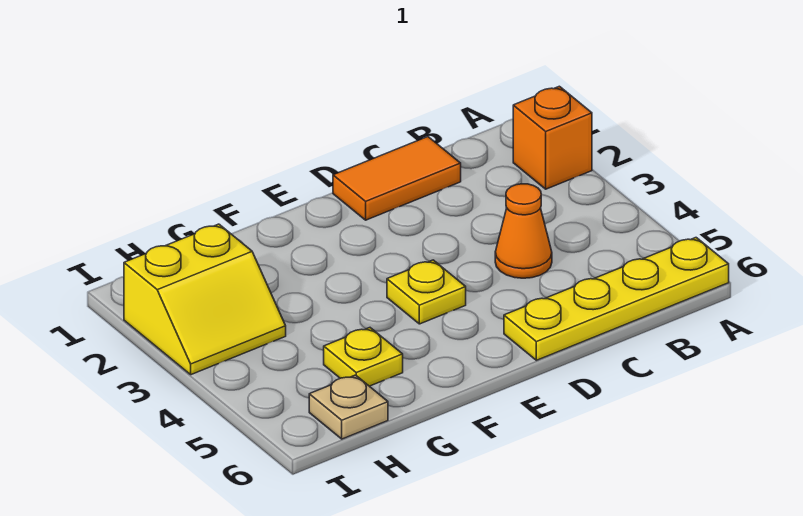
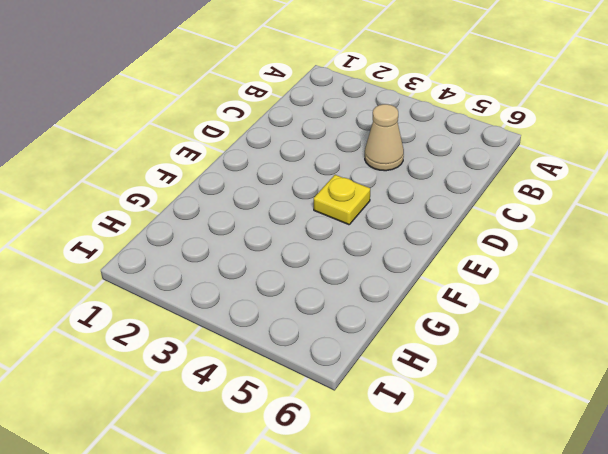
tan 1x1 cone [365,104,404,171] -> orange 1x1 cone [495,184,552,278]
none -> orange 1x1 brick [513,86,592,189]
none -> yellow 1x4 plate [504,238,729,360]

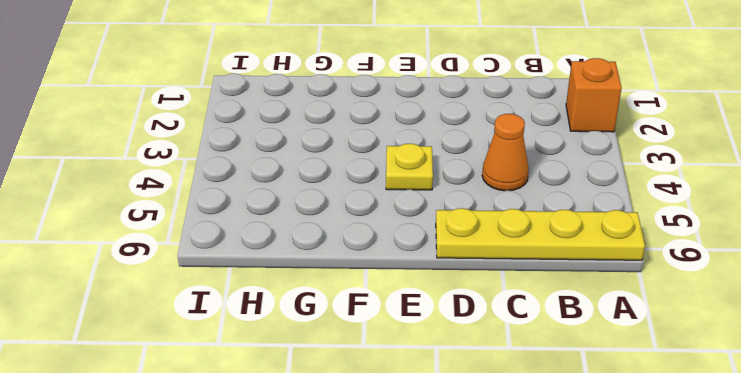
none -> orange 1x2 tile [333,137,461,220]
none -> yellow 1x1 plate [324,328,403,386]

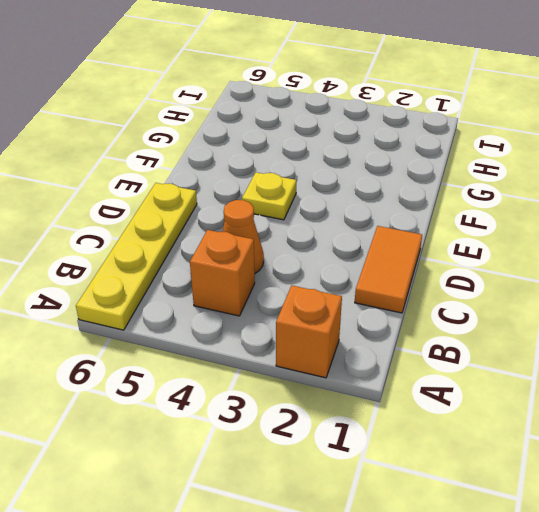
orange 1x1 brick [190,230,255,316] -> none
none -> yellow 1x1 plate [324,328,403,386]
none -> yellow 2x2 slope [124,224,286,375]

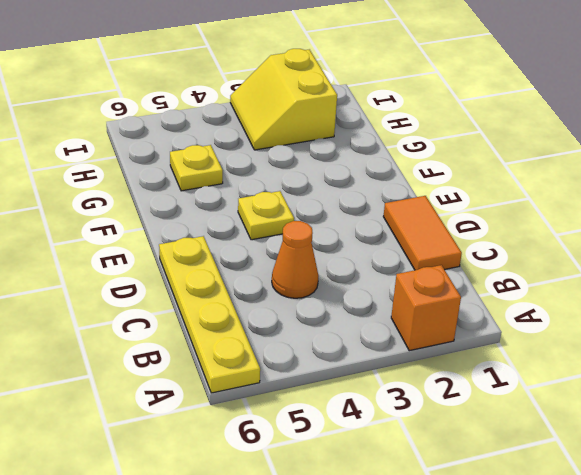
none -> tan 1x1 plate [309,375,388,439]

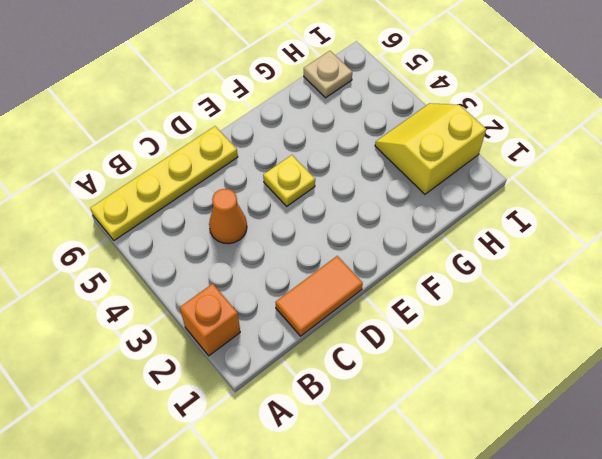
none -> yellow 1x1 plate [324,328,403,386]

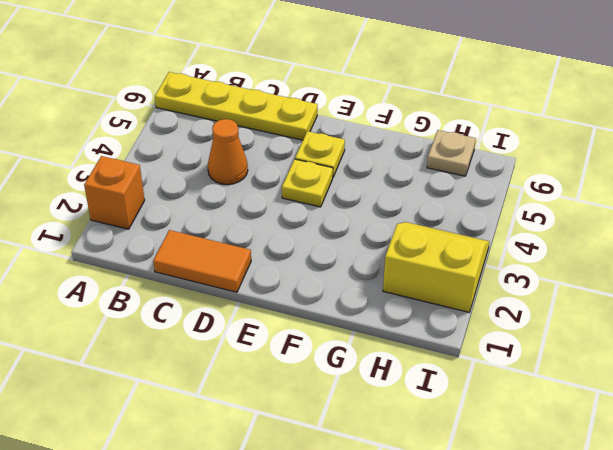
yellow 1x1 plate [295,131,345,177] -> yellow 1x1 plate moved to [324,328,403,386]

